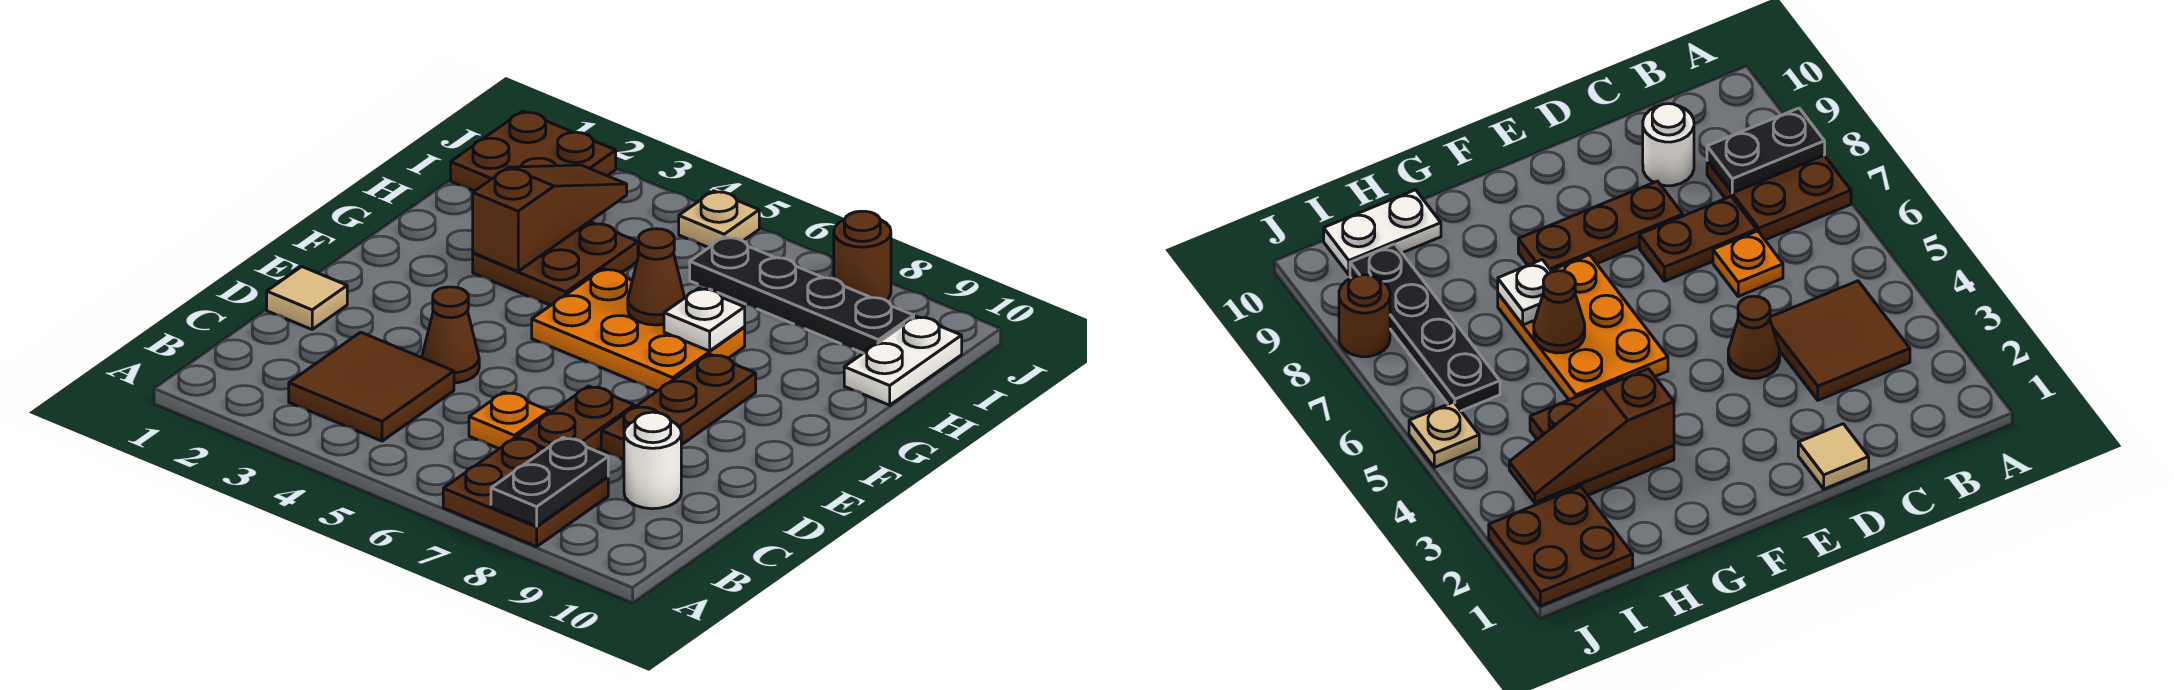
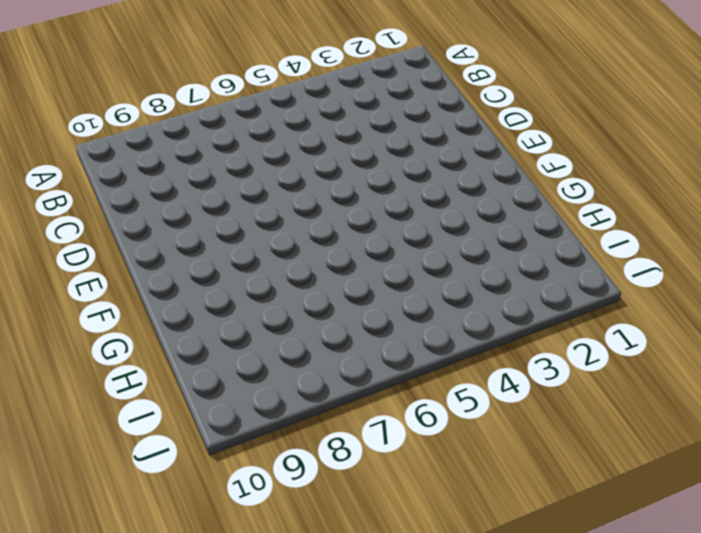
none -> brown 2x2 plate [443,438,608,547]
none -> brown 2x2 tile [289,332,454,441]
none -> orange 1x1 plate [469,392,550,449]

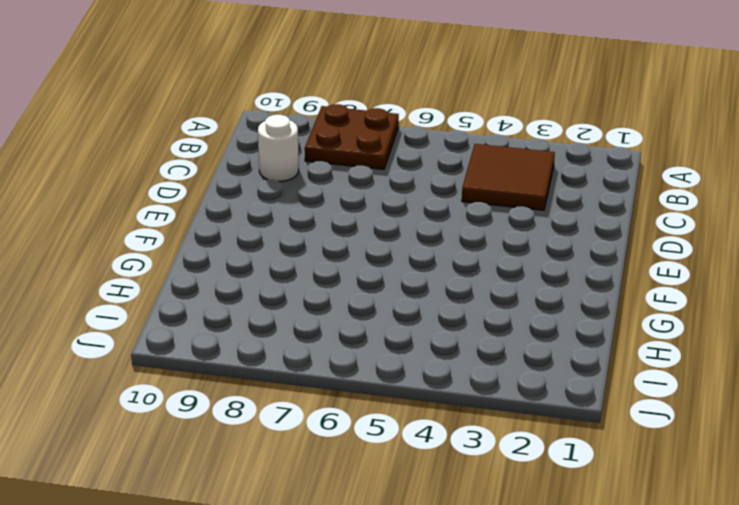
none -> orange 1x1 plate [469,392,550,449]
none -> brown 1x2 plate [517,386,634,451]
none -> tan 1x1 tile [267,267,347,329]

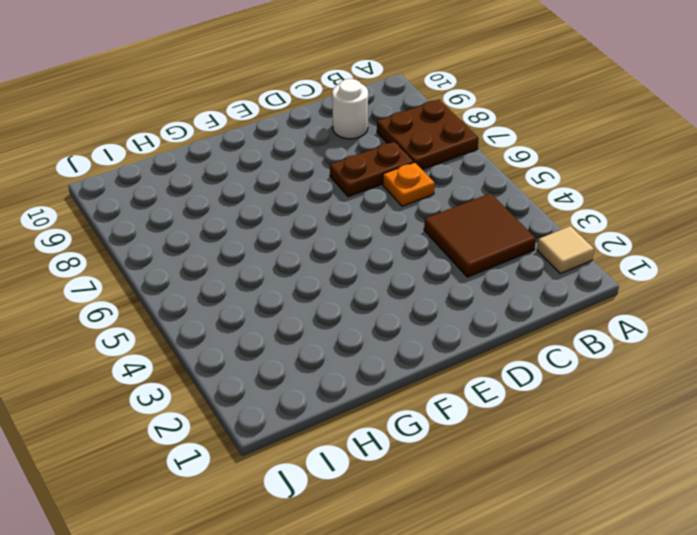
tan 1x1 tile [537,226,594,274] -> tan 1x1 tile moved to [267,267,347,329]
none -> brown 1x1 cone [422,287,479,383]
none -> brown 1x3 plate [601,354,756,459]
none -> orange 2x3 plate [532,269,745,391]

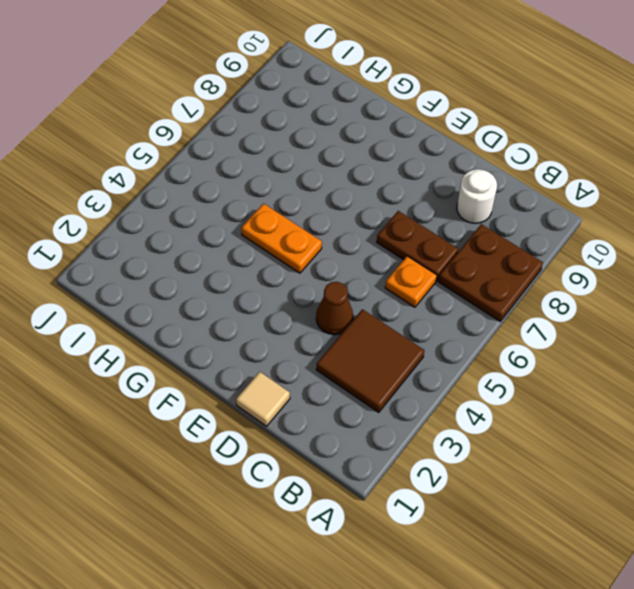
orange 1x2 plate [241,204,322,273] -> orange 2x3 plate [532,269,745,391]
none -> brown 1x3 plate [601,354,756,459]
none -> brown 2x2 plate [473,221,638,305]
none -> white 1x2 plate [844,316,962,405]

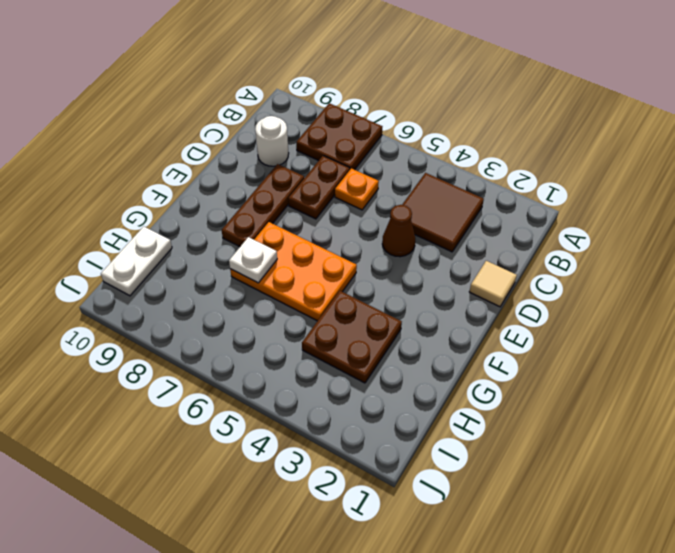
none -> brown 2x2 plate [451,111,616,191]
none -> black 1x4 plate [690,237,914,353]
none -> tan 1x1 plate [679,191,759,248]

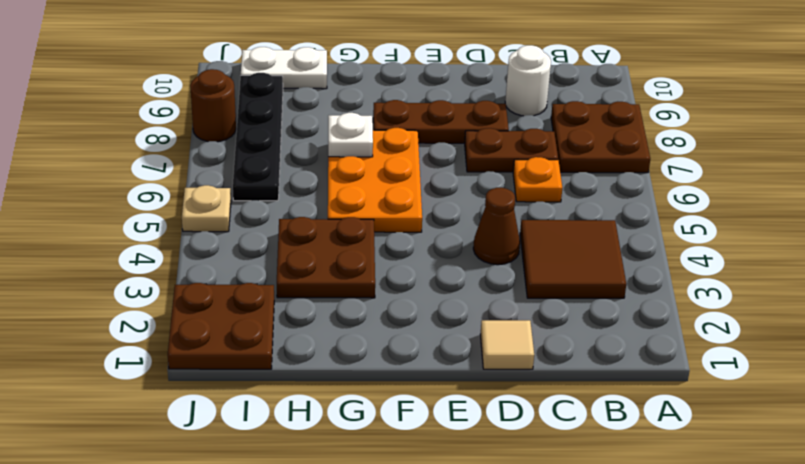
none -> black 1x2 plate [491,438,608,526]
none -> brown 1x3 slope [473,165,627,271]
none -> brown 1x1 cone [628,229,685,325]

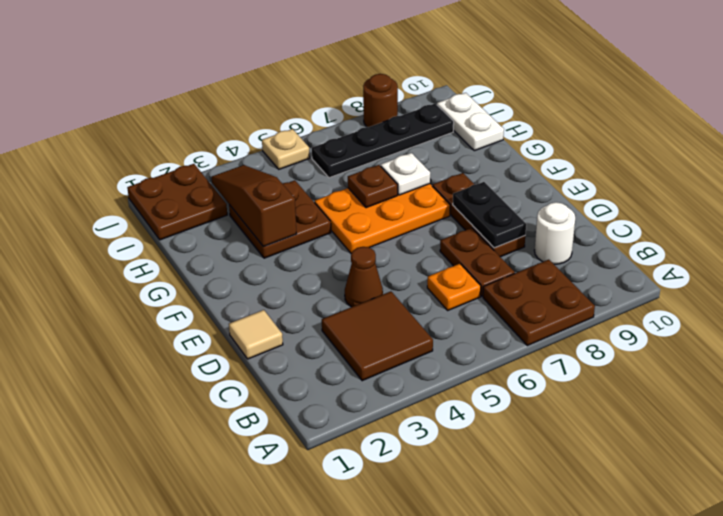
black 1x2 plate [453,182,526,248] -> black 1x2 plate moved to [491,438,608,526]
brown 1x1 plate [348,165,398,208] -> brown 1x1 cone [628,229,685,325]

